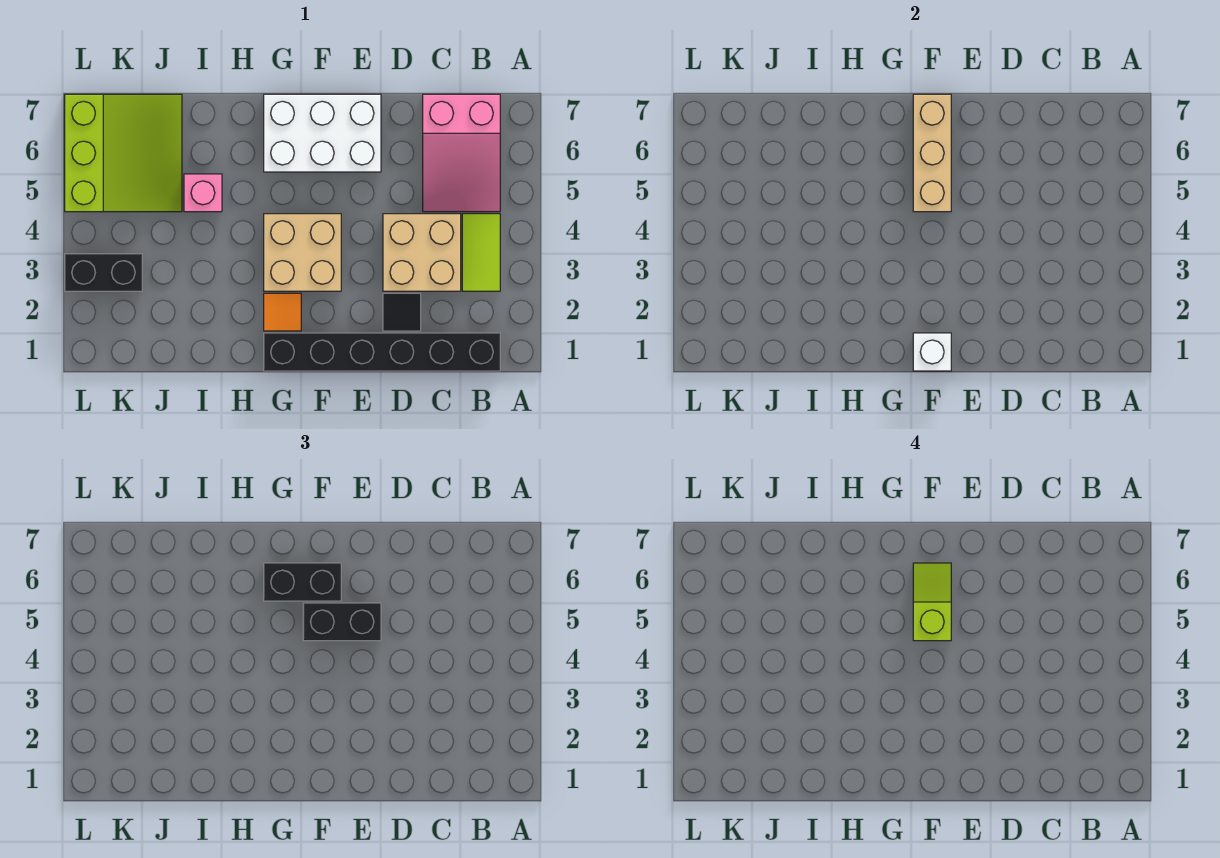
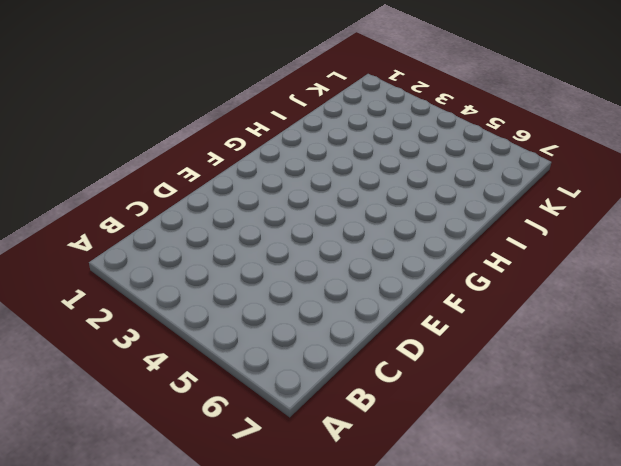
none -> black 1x6 brick [264,333,500,371]
none -> lime 1x2 tile [462,214,500,291]
none -> pink 2x3 slope [423,94,500,212]

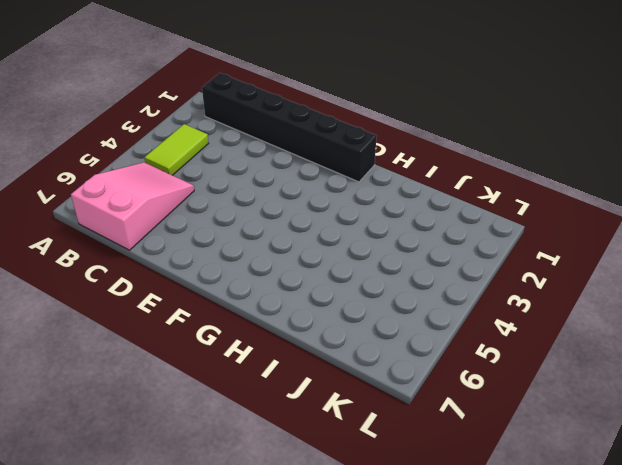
none -> tan 2x2 brick [383,214,461,291]
none -> black 1x1 tile [383,293,421,331]
none -> white 2x3 brick [264,94,381,172]

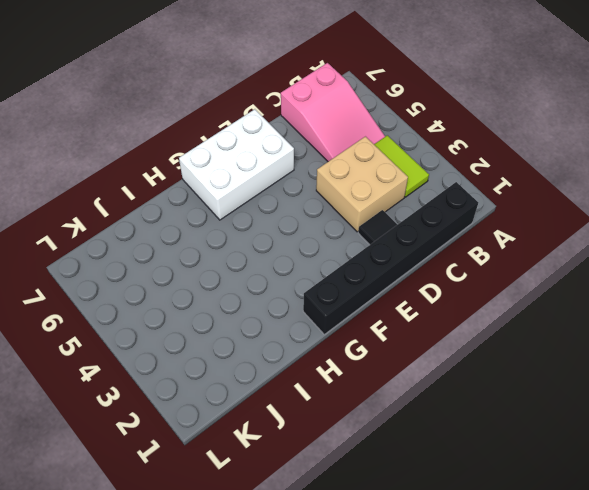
none -> tan 2x2 brick [264,214,341,291]
none -> orange 1x1 tile [264,293,301,331]
none -> pink 1x1 brick [184,174,222,212]

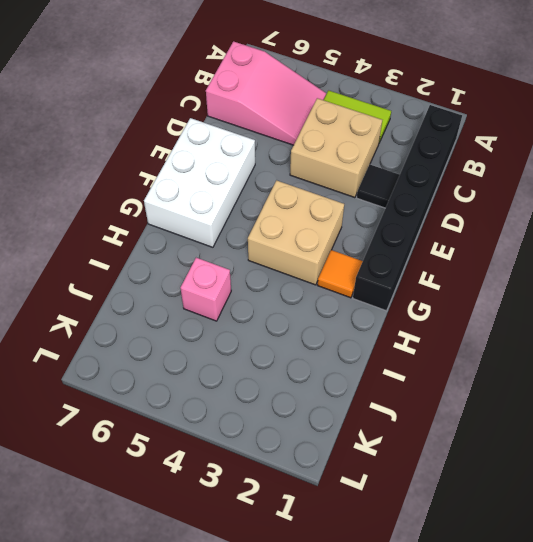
none -> lime 3x3 slope [65,94,182,212]
none -> black 1x2 brick [65,254,142,291]
none -> white 1x1 brick [913,333,951,371]

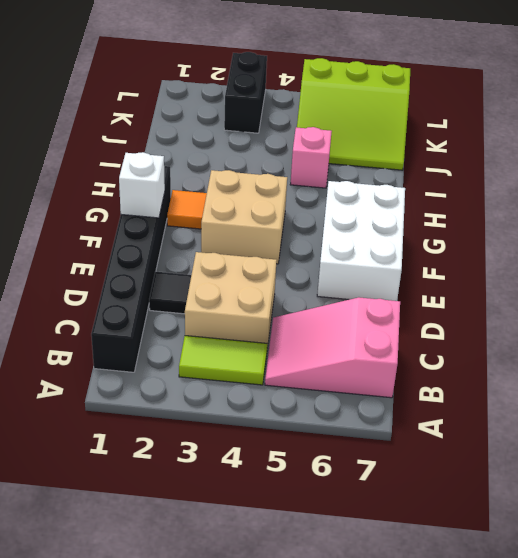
none -> tan 1x3 brick [913,94,951,212]
none -> black 1x2 brick [303,603,381,641]
none -> black 1x2 brick [264,563,341,601]

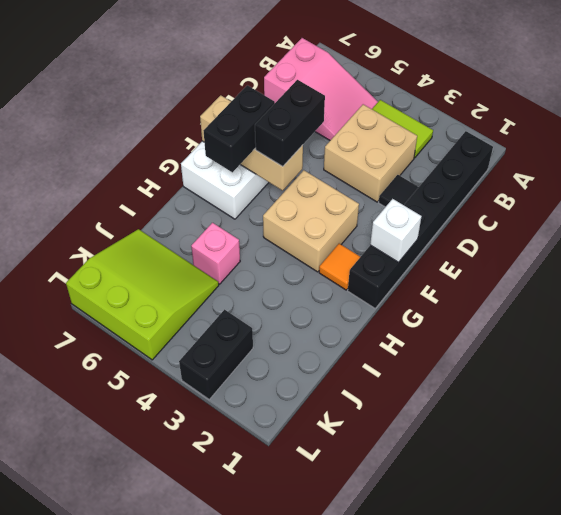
none -> lime 1x2 slope [913,563,951,641]

